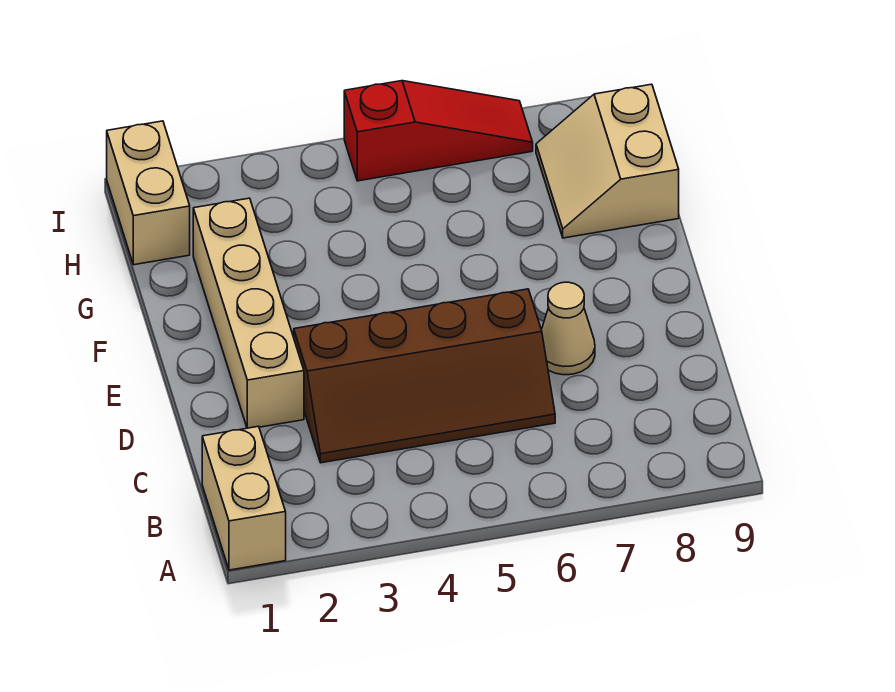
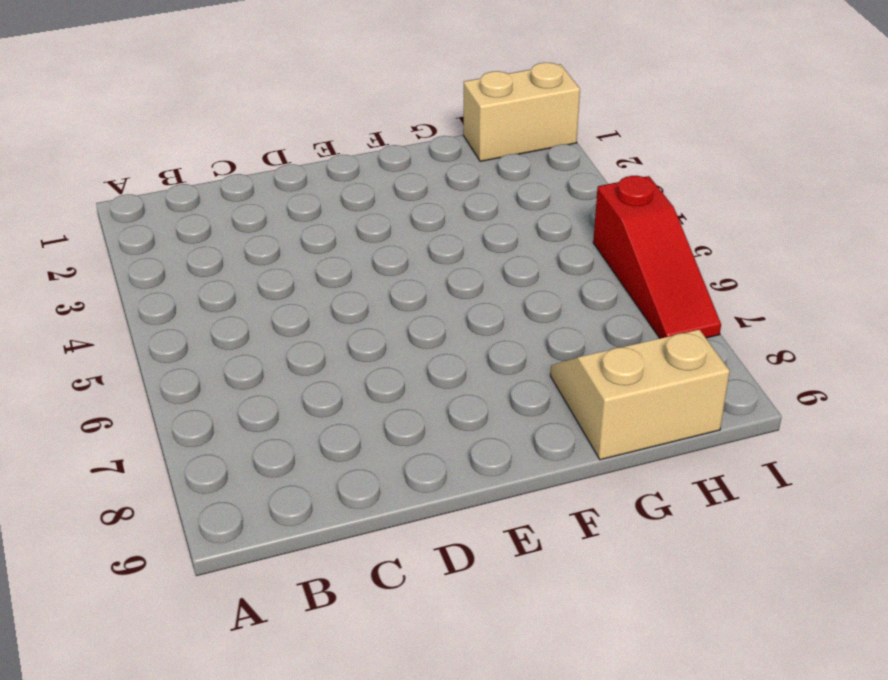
none -> tan 1x2 brick [202,426,286,570]
none -> brown 2x4 slope [294,289,555,463]

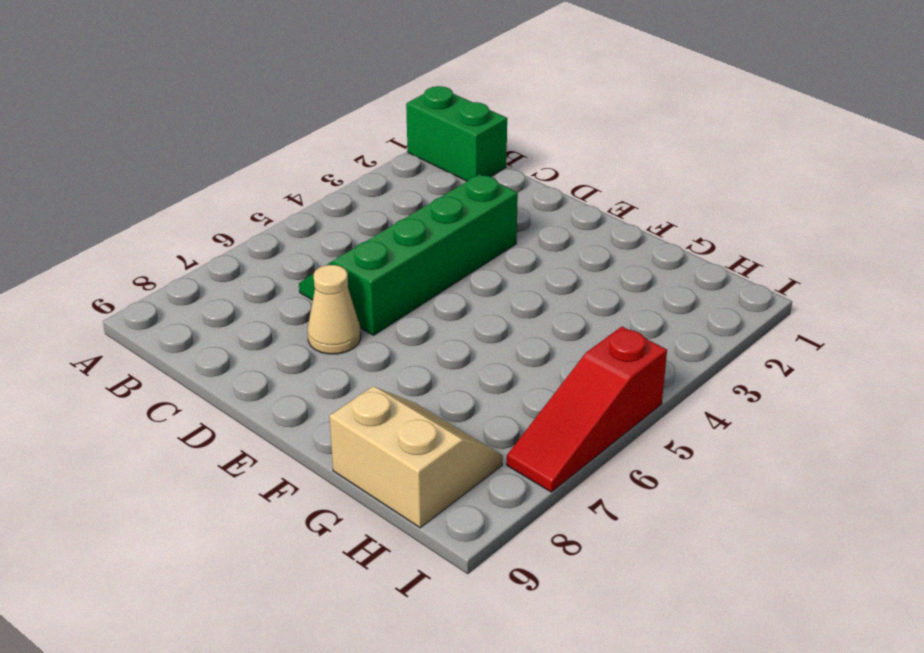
green 1x2 brick [406,86,507,181] -> tan 1x2 brick [202,426,286,570]
green 2x4 slope [299,174,518,335] -> brown 2x4 slope [294,289,555,463]
none -> tan 1x4 brick [193,198,304,428]
none -> tan 1x2 brick [107,121,190,265]

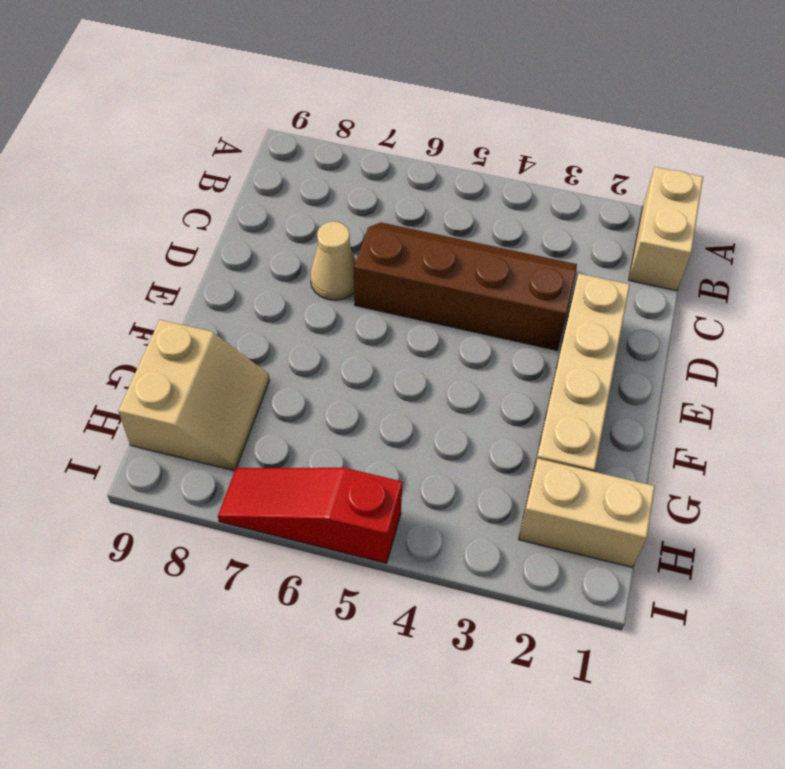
tan 1x2 brick [519,459,655,567] -> tan 1x2 brick turned to [107,121,190,265]

